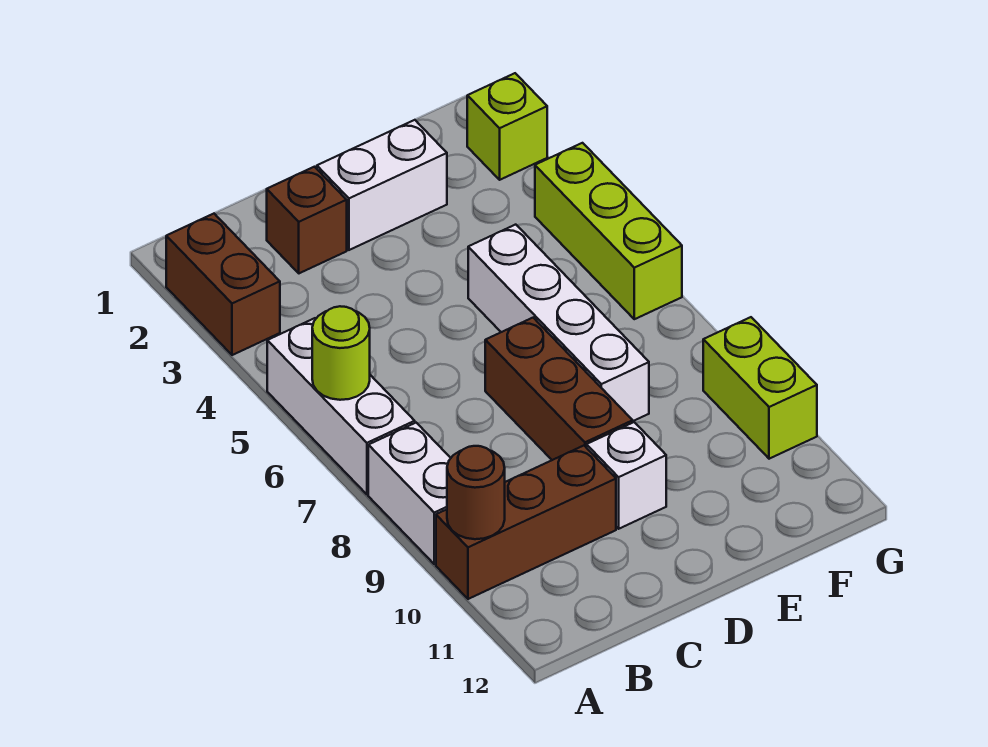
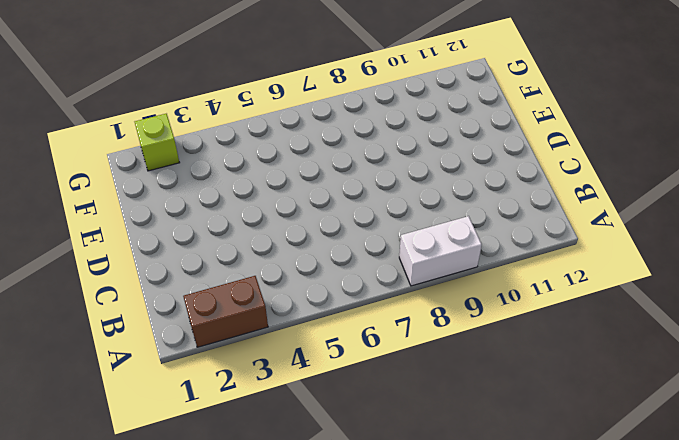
none -> white 1x3 brick [267,318,415,494]
none -> brown 1x3 brick [436,446,616,599]
none -> brown 1x1 brick [267,167,347,273]

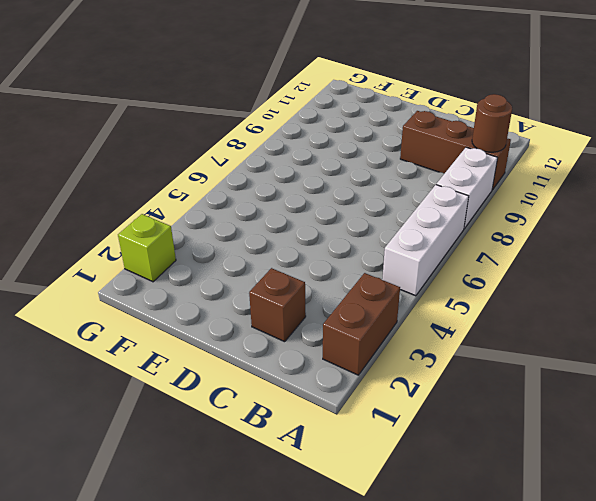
none -> white 1x2 brick [317,120,447,250]
none -> brown 1x3 brick [485,318,633,460]
none -> white 1x1 brick [586,422,666,529]

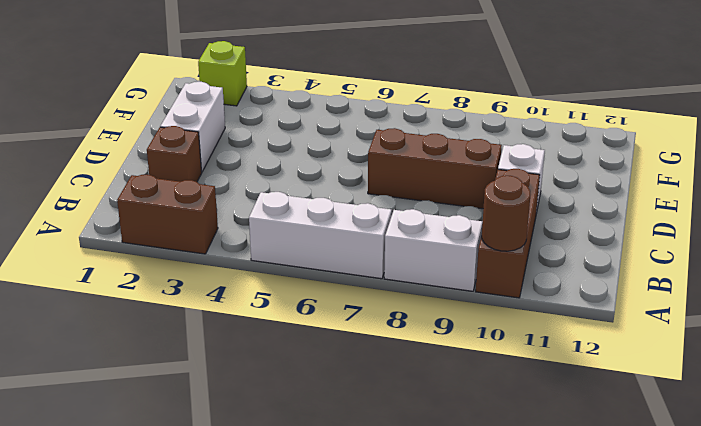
none -> white 1x4 brick [468,225,649,421]
none -> lime 1x3 brick [535,143,682,319]
none -> lime 1x2 brick [703,317,817,459]

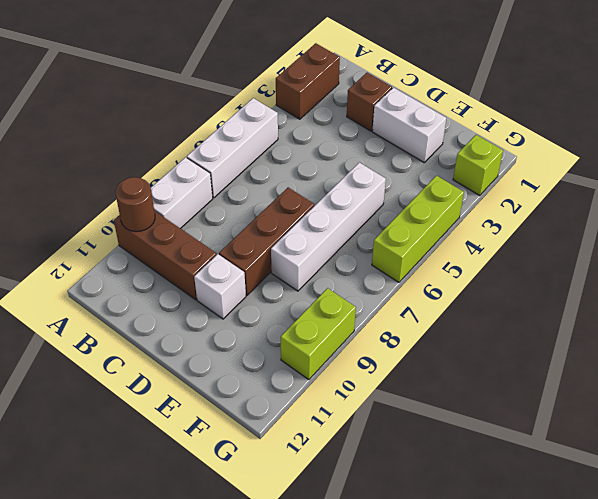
none -> lime 1x1 round brick [312,306,370,400]

